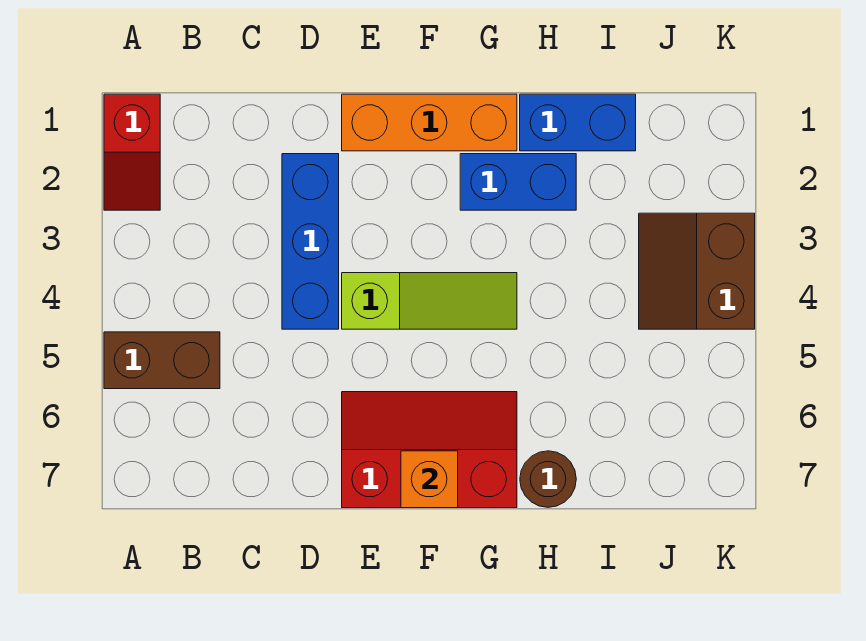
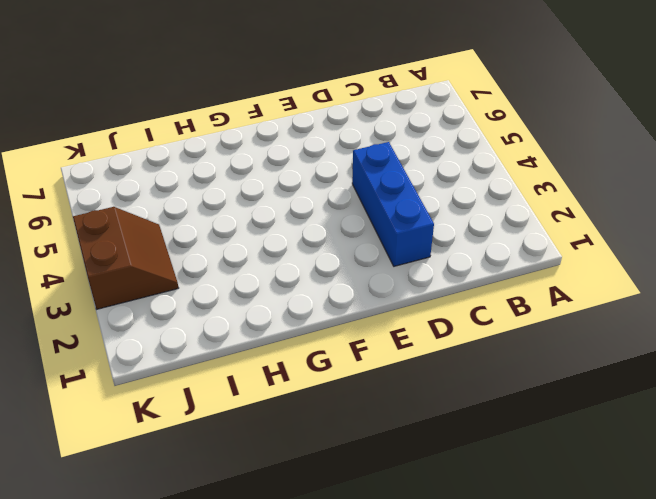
none -> red 1x2 slope [104,94,160,210]
none -> brown 1x2 brick [104,332,220,389]

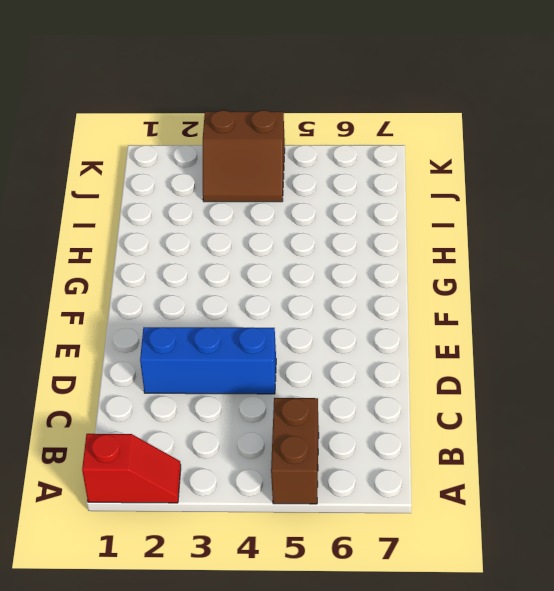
none -> orange 1x3 brick [342,94,517,151]
none -> lime 1x3 slope [342,273,517,329]

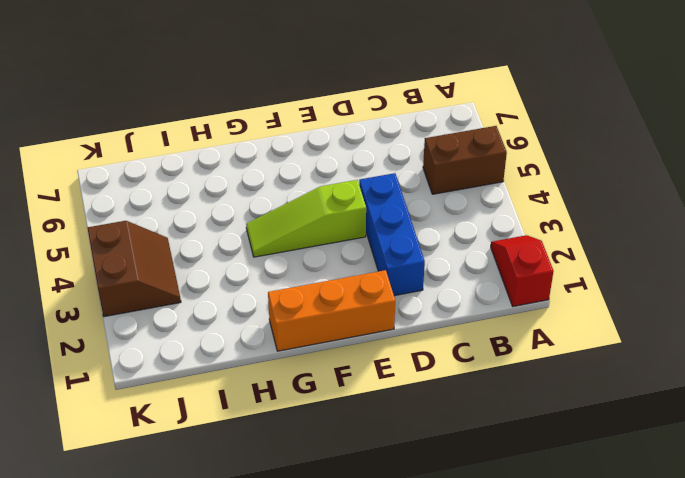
none -> red 2x3 slope [342,392,517,508]
none -> blue 1x2 brick [460,154,576,210]

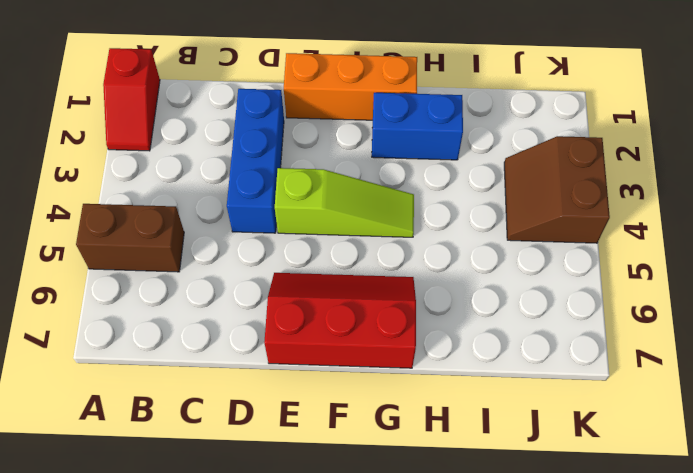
none -> blue 1x2 brick [520,94,636,151]
none -> brown 1x1 round brick [520,451,576,507]

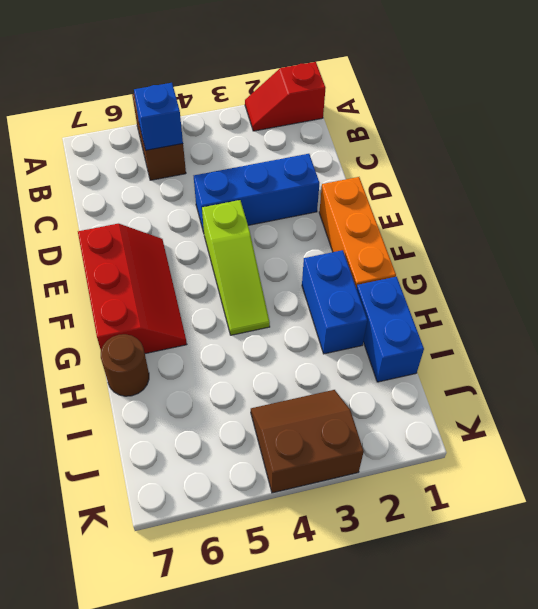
blue 1x1 brick [134,83,183,150] -> none
none -> orange 1x1 brick [401,451,458,508]

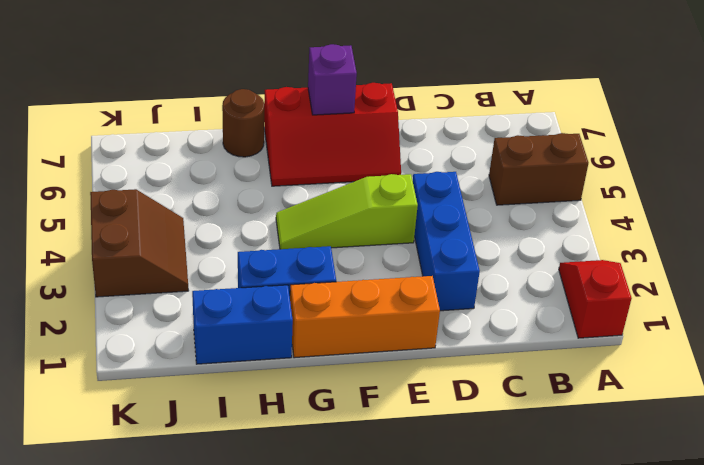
purple 1x1 brick [308,44,357,115] -> orange 1x1 brick [401,451,458,508]

